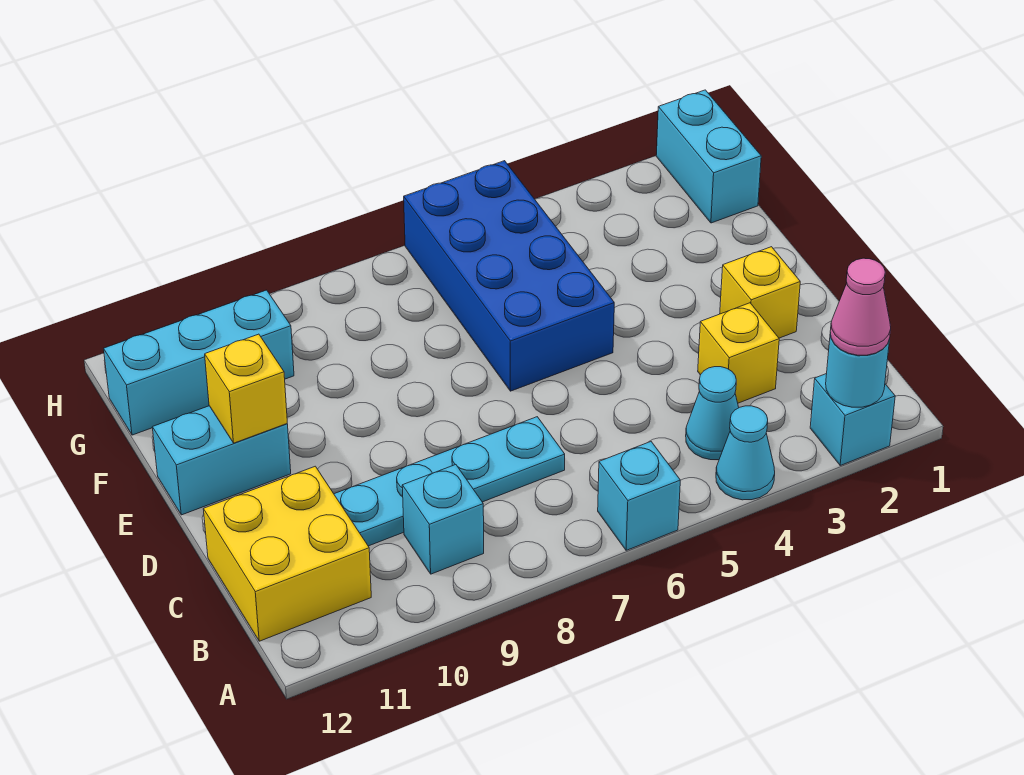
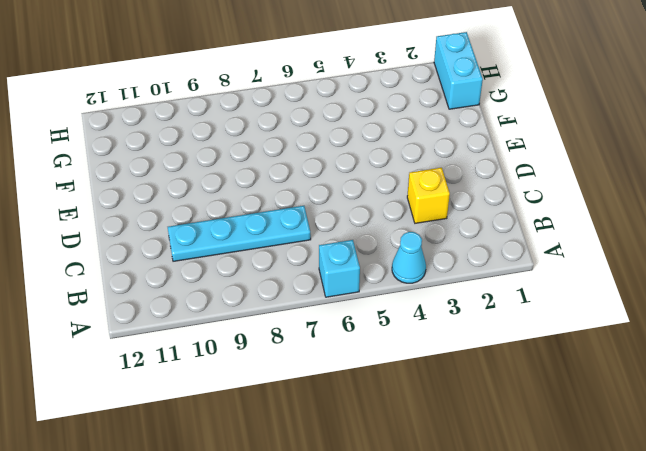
none -> cyan 1x1 brick [810,374,895,465]
none -> cyan 1x1 cone [686,367,739,460]
none -> cyan 1x1 brick [402,465,484,574]

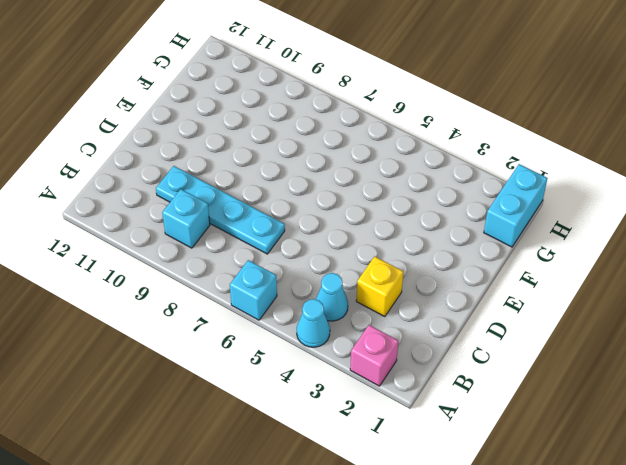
pink 1x1 brick [350,325,398,386] -> cyan 1x1 brick [810,374,895,465]
none -> yellow 2x2 brick [203,466,371,641]
none -> yellow 1x1 brick [720,247,800,338]
none -> blue 2x4 brick [404,161,614,391]

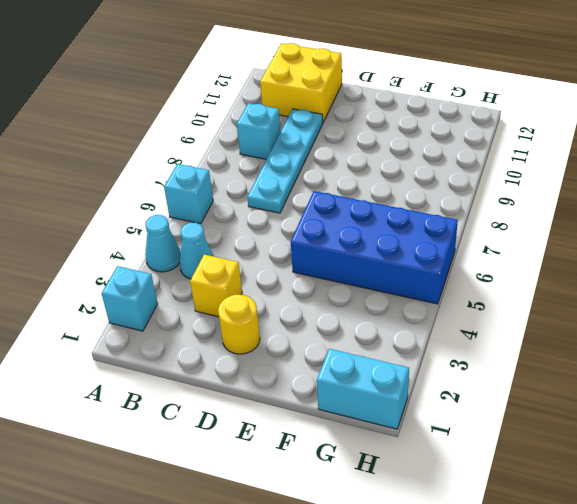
yellow 1x1 round brick [218,295,260,354] -> yellow 1x1 brick [720,247,800,338]
none -> cyan 1x2 brick [152,406,291,515]
none -> cyan 1x3 brick [104,290,294,435]
none -> cyan 1x1 round brick [826,334,890,407]

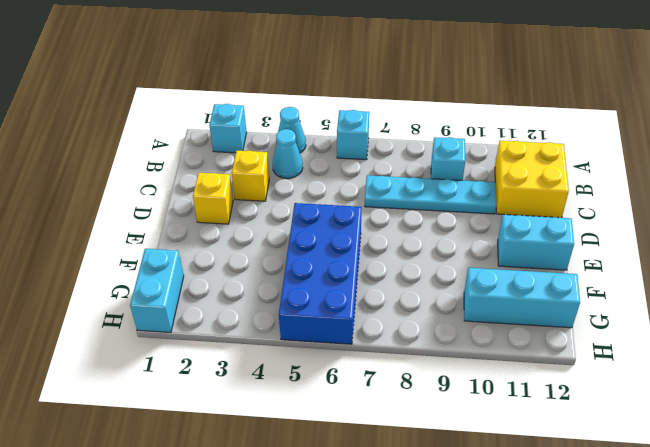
none -> cyan 1x1 round brick [826,334,890,407]
none -> yellow 1x1 brick [205,334,287,443]
none -> pink 1x1 cone [830,258,891,355]

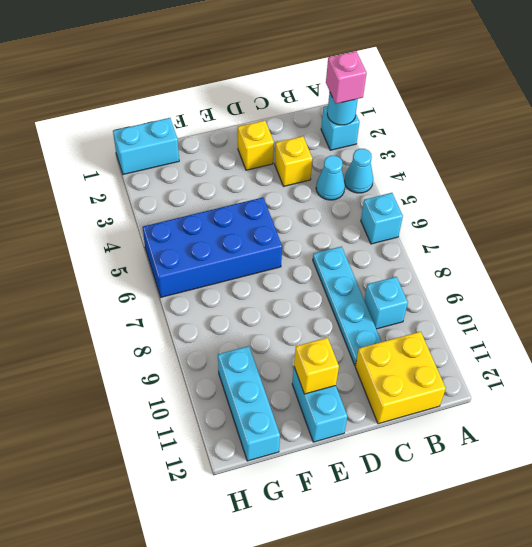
pink 1x1 brick [326,51,367,104] -> pink 1x1 cone [830,258,891,355]

